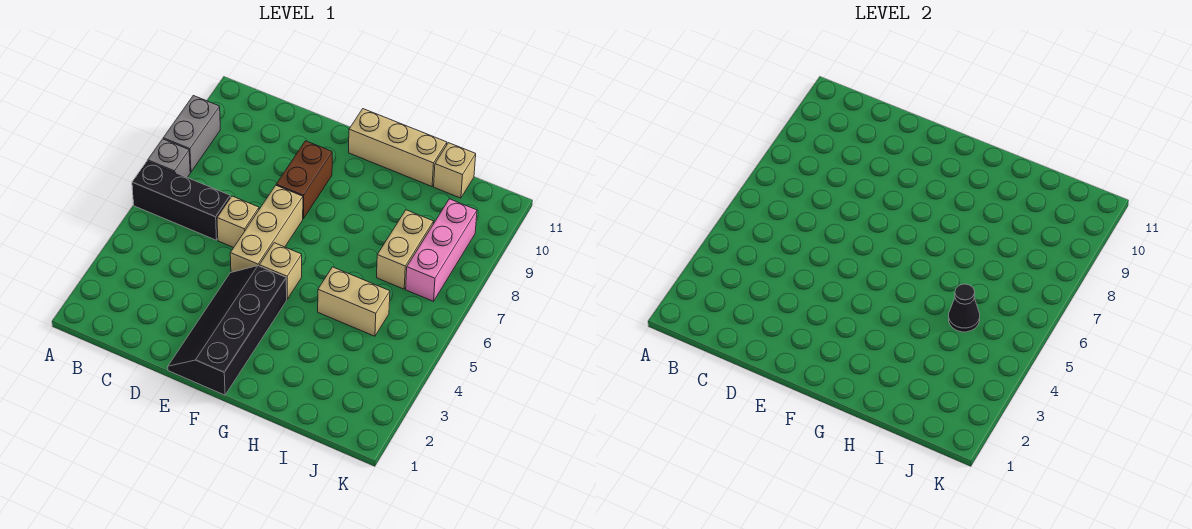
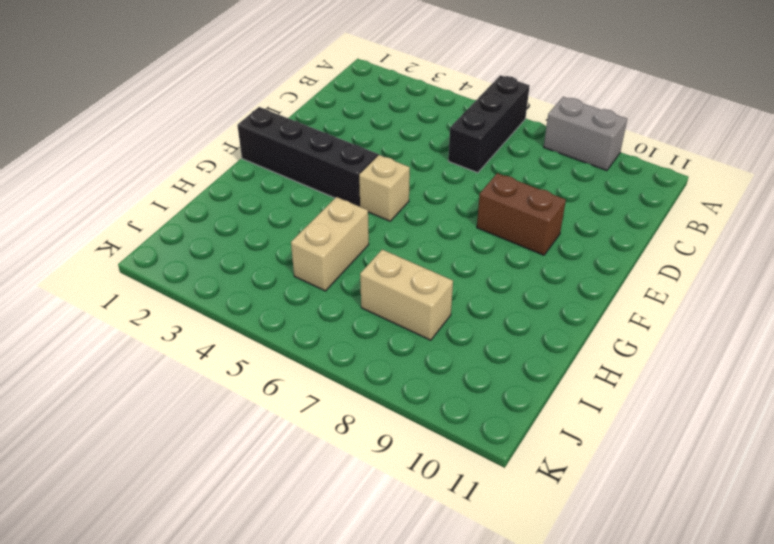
none -> grey 1x1 brick [148,139,190,178]
none -> tan 1x1 brick [217,196,259,248]
none -> tan 1x3 brick [230,185,303,272]

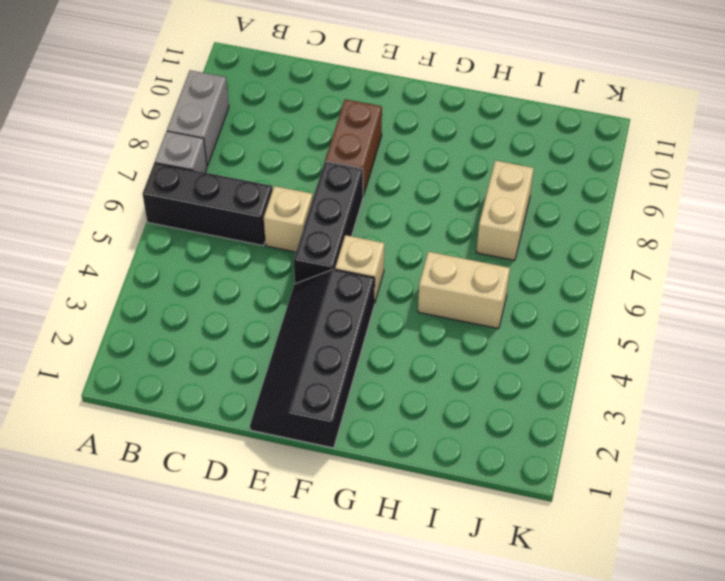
black 1x3 brick [294,162,363,284] -> tan 1x3 brick [230,185,303,272]
none -> tan 1x3 brick [349,109,447,186]
none -> tan 1x1 brick [434,143,476,198]
none -> pink 1x3 brick [406,199,477,301]

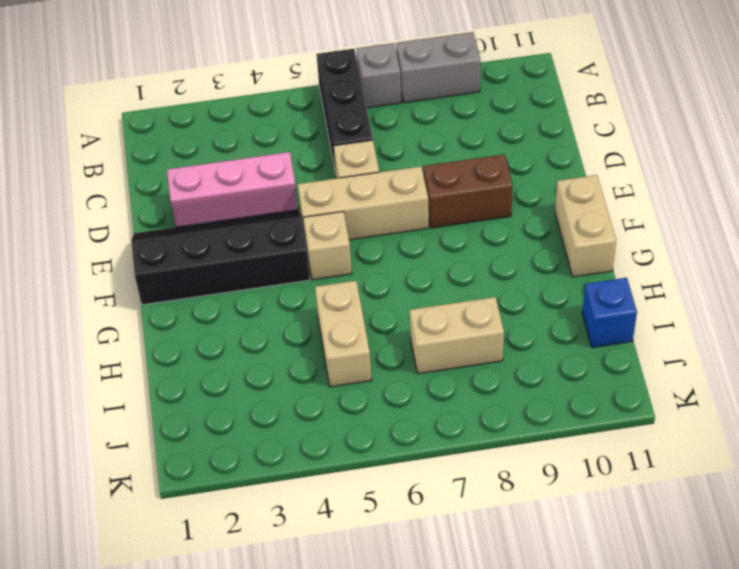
pink 1x3 brick [167,152,298,227] -> pink 1x3 brick moved to [406,199,477,301]
tan 1x2 brick [555,175,616,277] -> tan 1x3 brick [349,109,447,186]
blue 1x1 brick [582,278,637,348] -> tan 1x1 brick [434,143,476,198]
none -> black 1x1 cone [949,284,980,332]

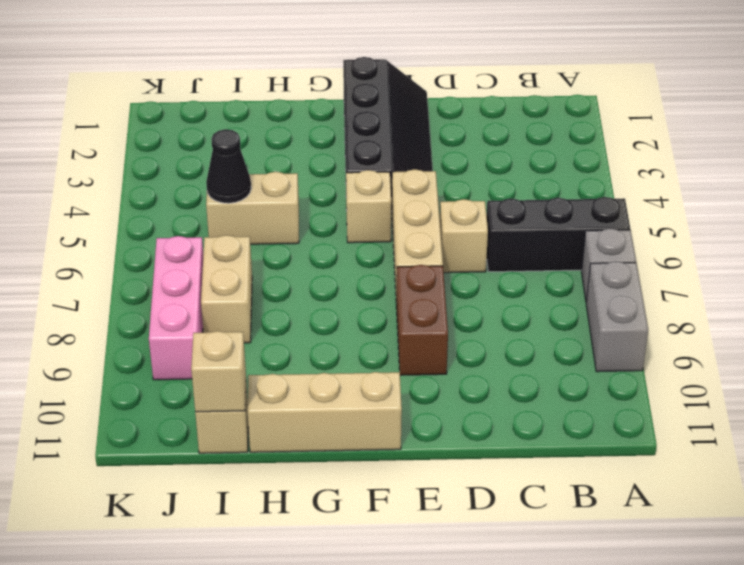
tan 1x1 brick [191,331,246,412] -> none

